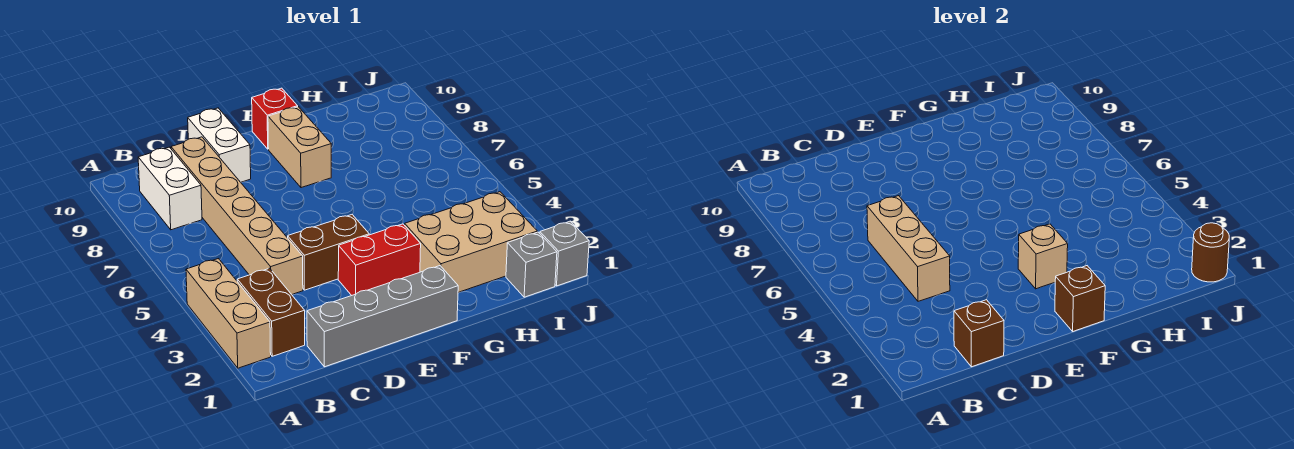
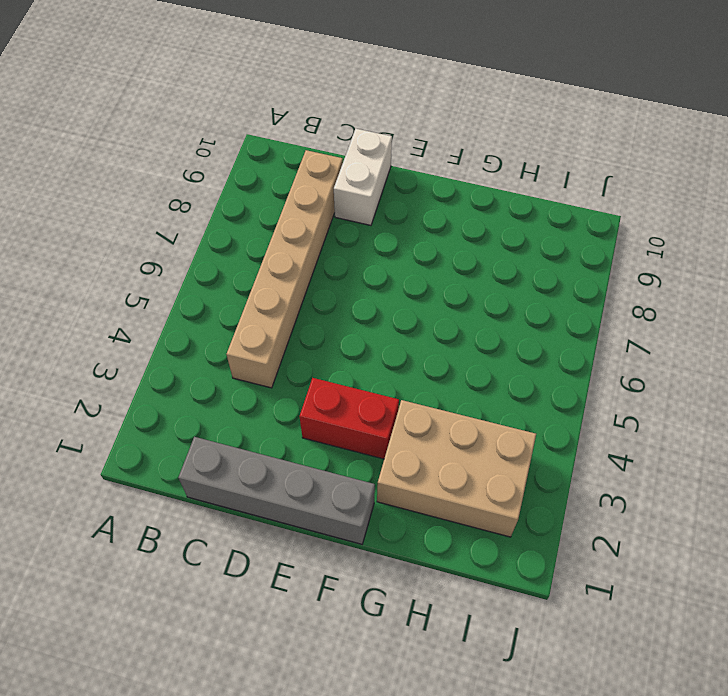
none -> tan 1x3 brick [186,259,271,368]
none -> brown 1x2 brick [237,268,305,356]
none -> white 1x2 brick [138,147,202,230]

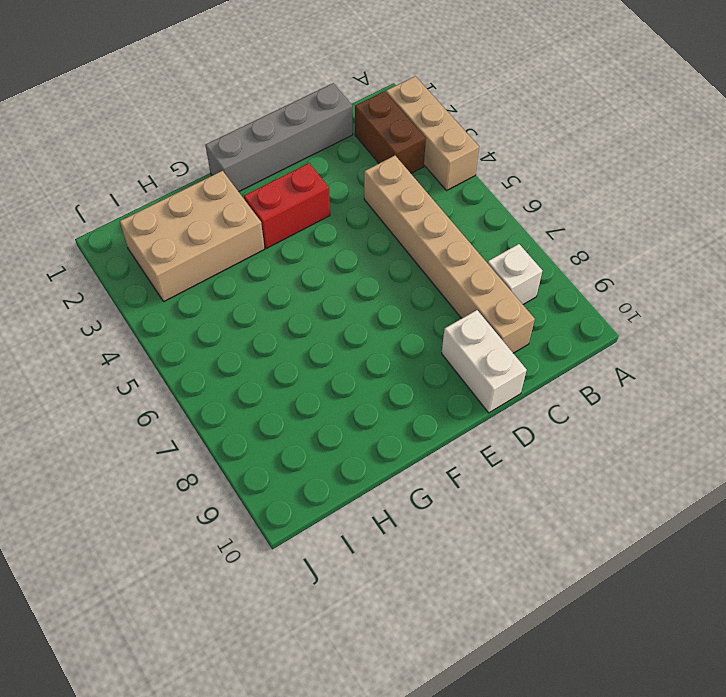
white 1x1 brick [488,244,542,304] -> white 1x2 brick [138,147,202,230]
none -> brown 1x2 brick [288,215,369,290]
none -> tan 1x2 brick [268,107,331,188]
none -> red 1x1 brick [252,88,298,149]

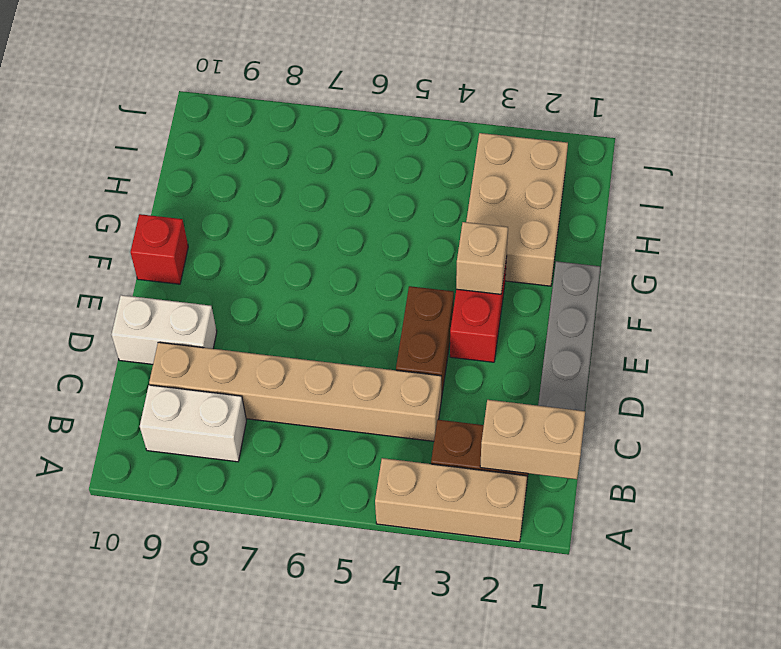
tan 1x2 brick [480,400,585,479] -> tan 1x2 brick moved to [268,107,331,188]
none -> grey 1x1 brick [506,232,557,297]
none -> grey 1x1 brick [540,221,589,286]
none -> brown 1x1 brick [954,300,1004,367]

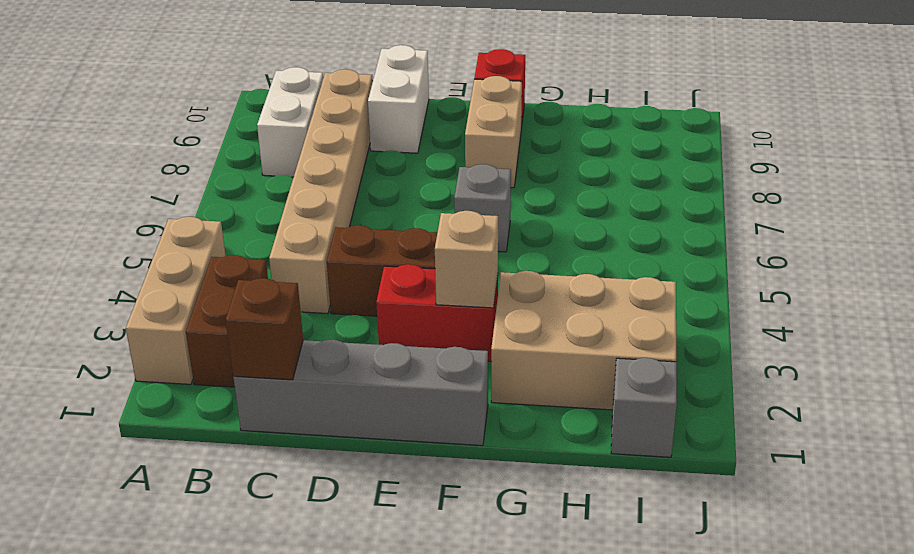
grey 1x1 brick [454,164,511,252] -> grey 1x1 brick moved to [540,221,589,286]
none -> tan 1x3 brick [867,196,950,301]
none -> brown 1x1 brick [1055,266,1105,331]
none -> brown 1x1 round brick [1192,223,1229,282]

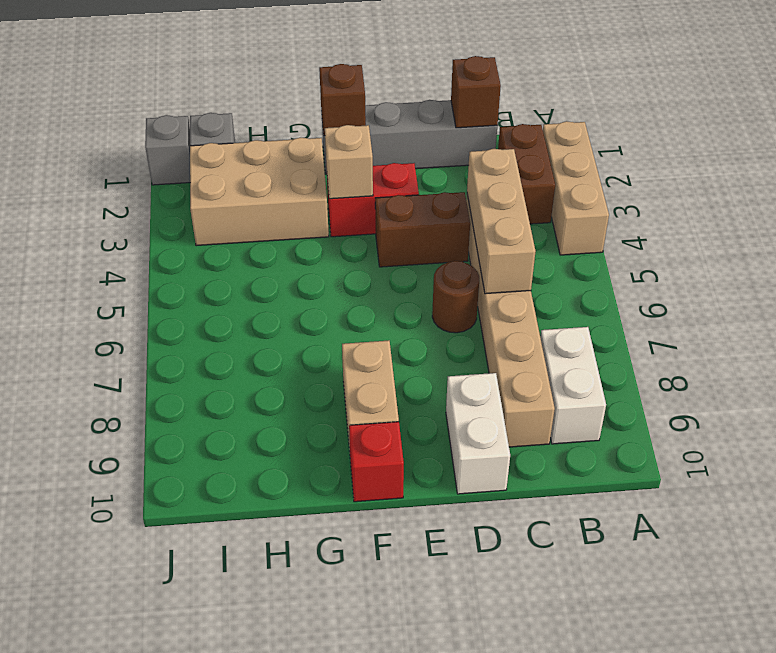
brown 1x1 round brick [432,261,479,333] -> brown 1x1 round brick moved to [1192,223,1229,282]

